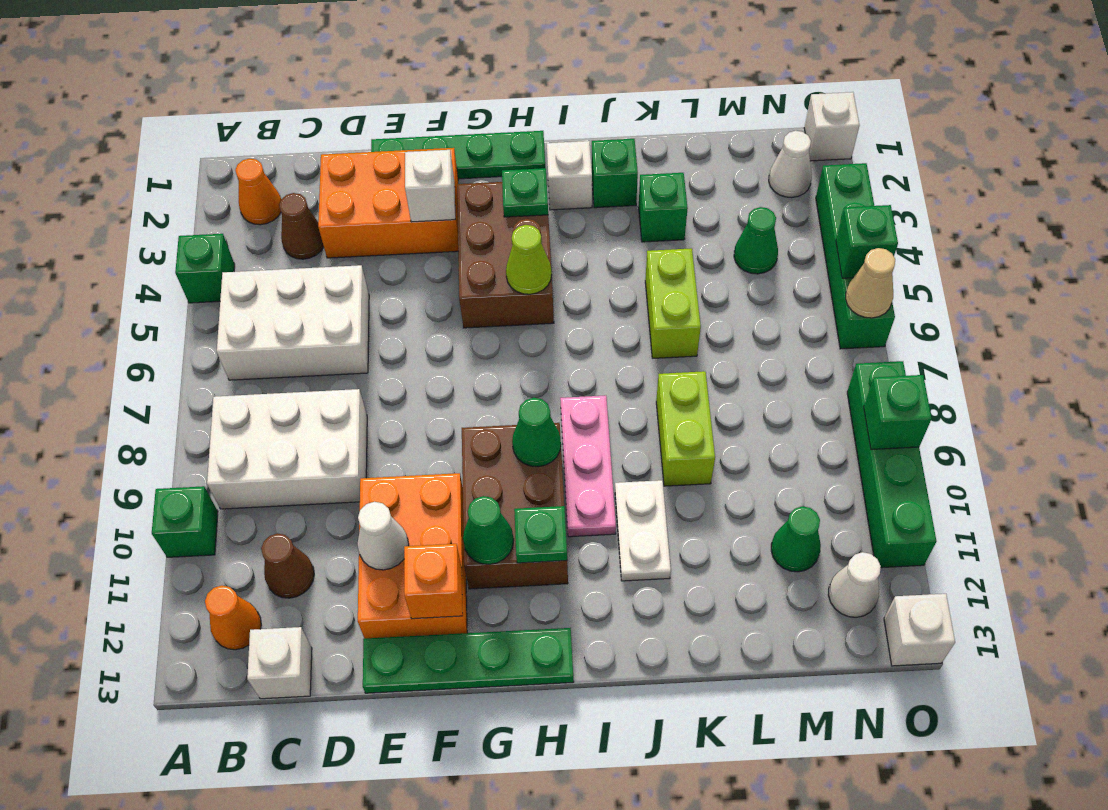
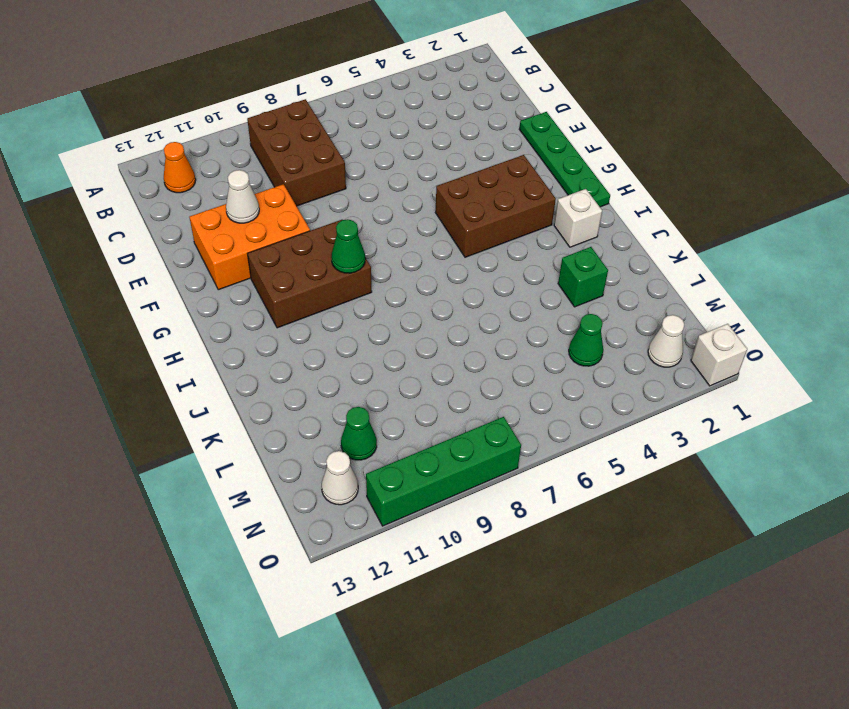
brown 2x3 brick [247,99,346,206] -> white 2x3 brick [207,389,367,509]
none -> green 1x1 brick [175,234,235,303]
none -> green 1x1 brick [152,486,218,557]
none -> orange 1x1 cone [235,159,281,225]
none -> white 2x3 brick [217,265,369,380]

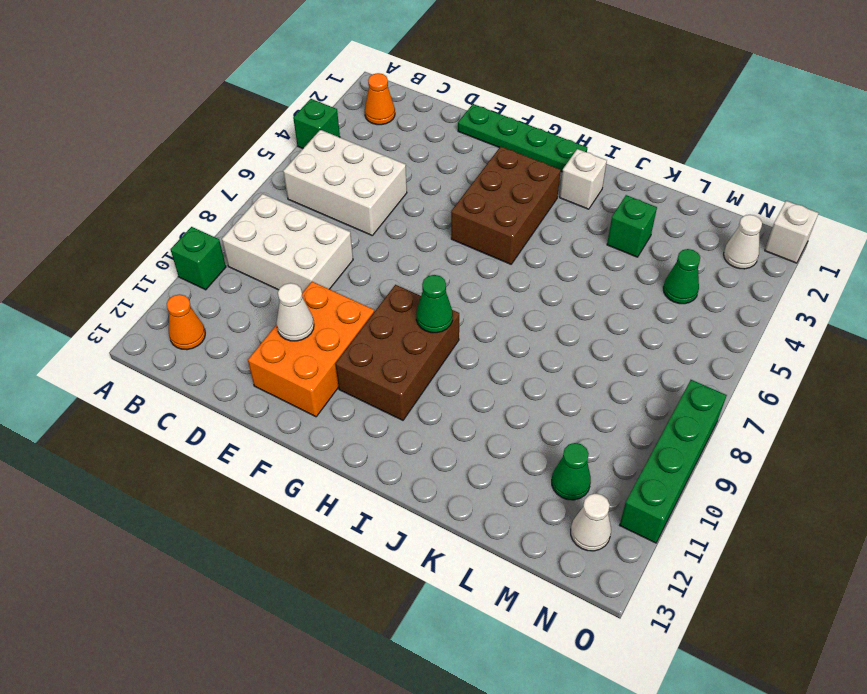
none -> brown 1x1 cone [279,193,324,259]
none -> brown 1x1 cone [261,533,314,598]
none -> white 1x1 brick [247,627,312,699]
none -> orange 2x3 brick [318,148,458,258]

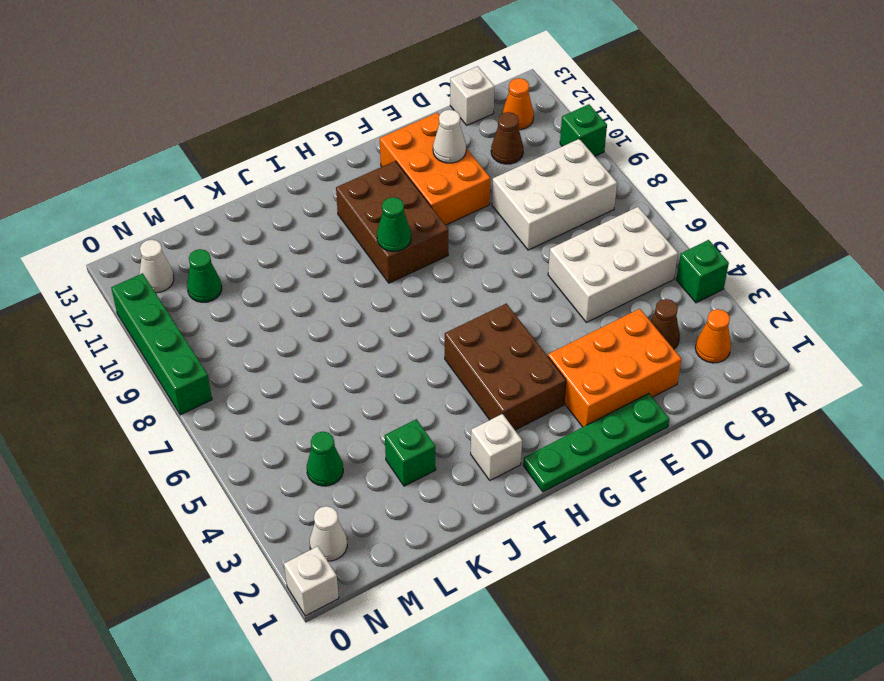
none -> green 1x4 plate [363,628,574,693]
none -> pink 1x3 plate [560,395,616,537]
none -> green 1x1 brick [592,139,638,208]
none -> white 1x2 plate [615,480,671,581]

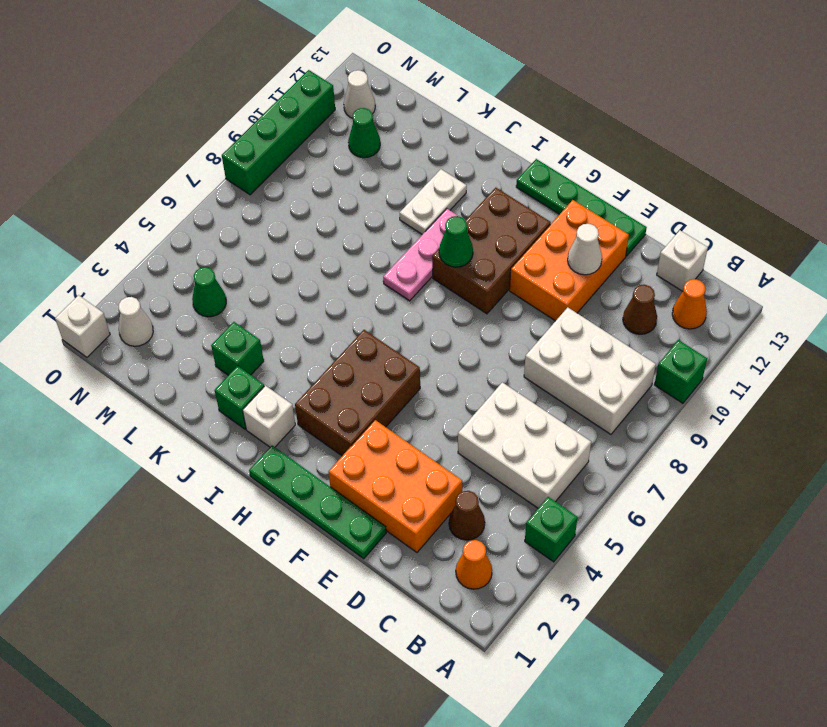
none -> lime 1x2 brick [645,248,701,358]
none -> lime 1x2 brick [656,371,715,486]
none -> green 1x4 brick [816,163,895,349]
none -> white 1x1 brick [884,594,955,666]

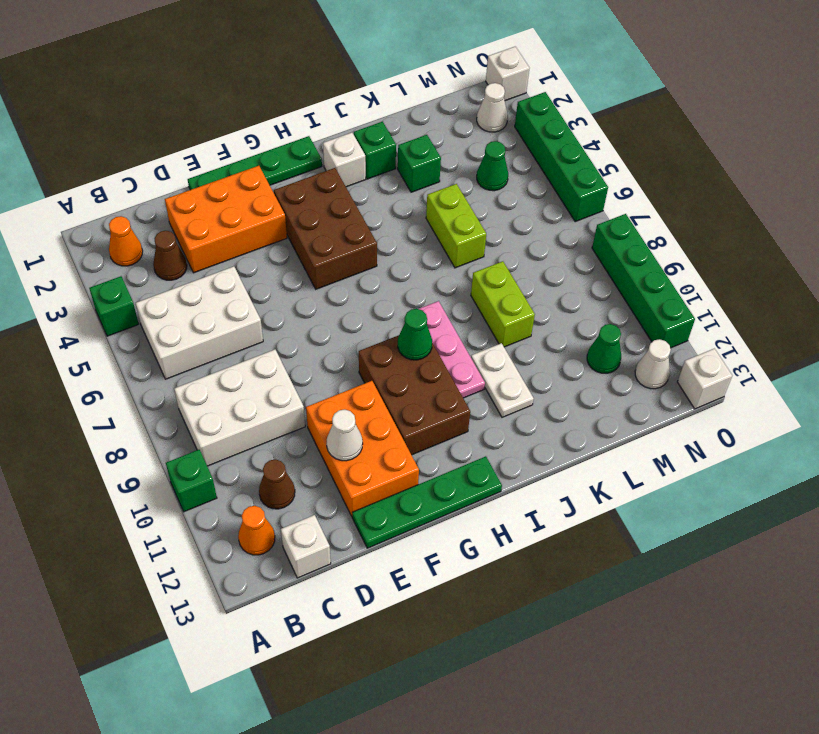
none -> white 1x1 brick [405,150,455,222]
none -> orange 1x1 brick [404,544,463,619]
none -> green 1x1 cone [463,496,514,564]
none -> green 1x1 plate [502,168,548,217]

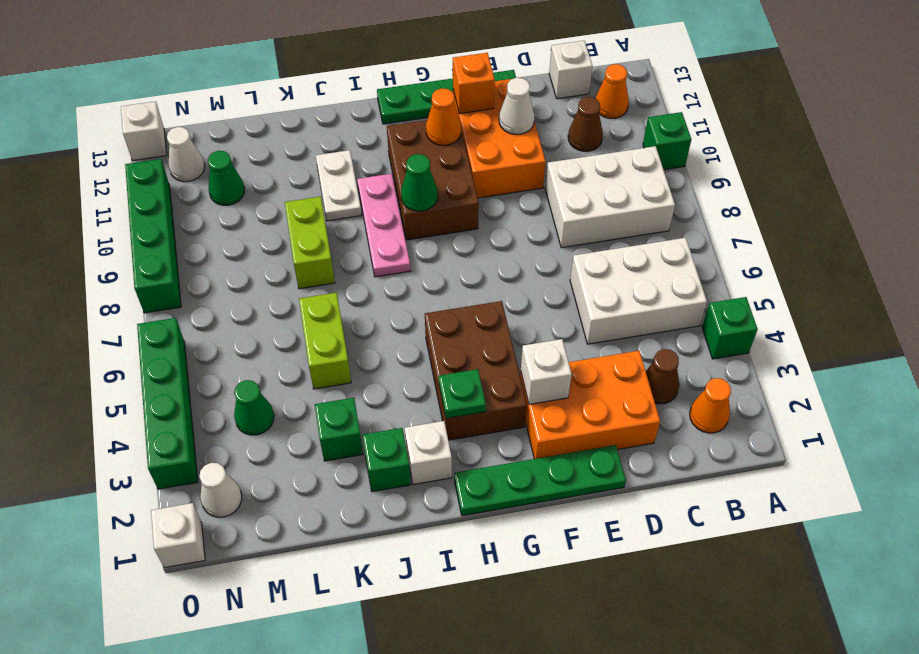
orange 1x1 cone [426,88,461,145] -> green 1x1 cone [463,496,514,564]
none -> lime 1x1 cone [506,225,552,294]
none -> green 1x1 plate [514,506,567,563]
none -> green 1x1 brick [836,205,898,278]
none -> tan 1x1 cone [846,248,895,318]

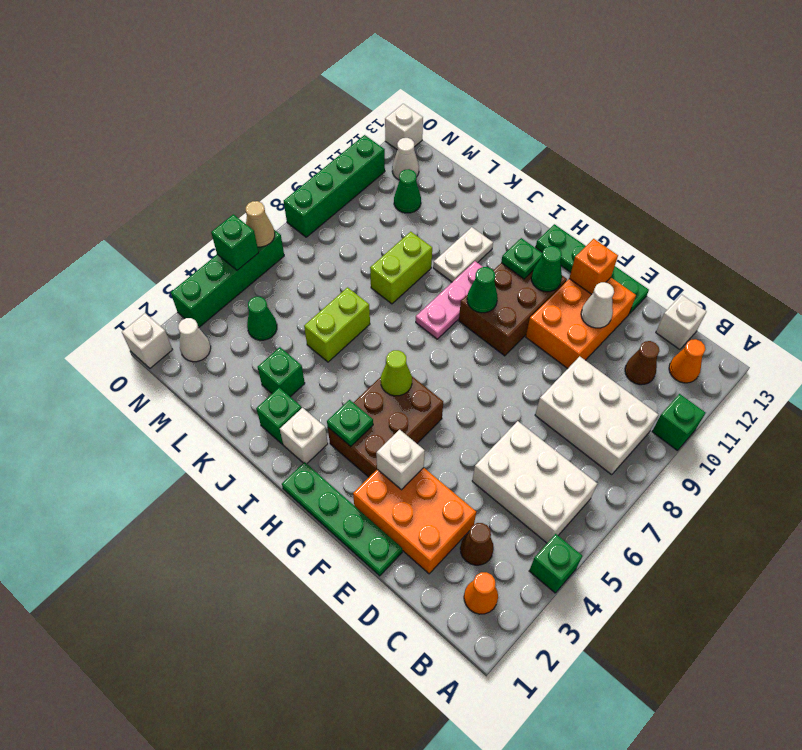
none -> green 1x1 brick [864,375,932,450]

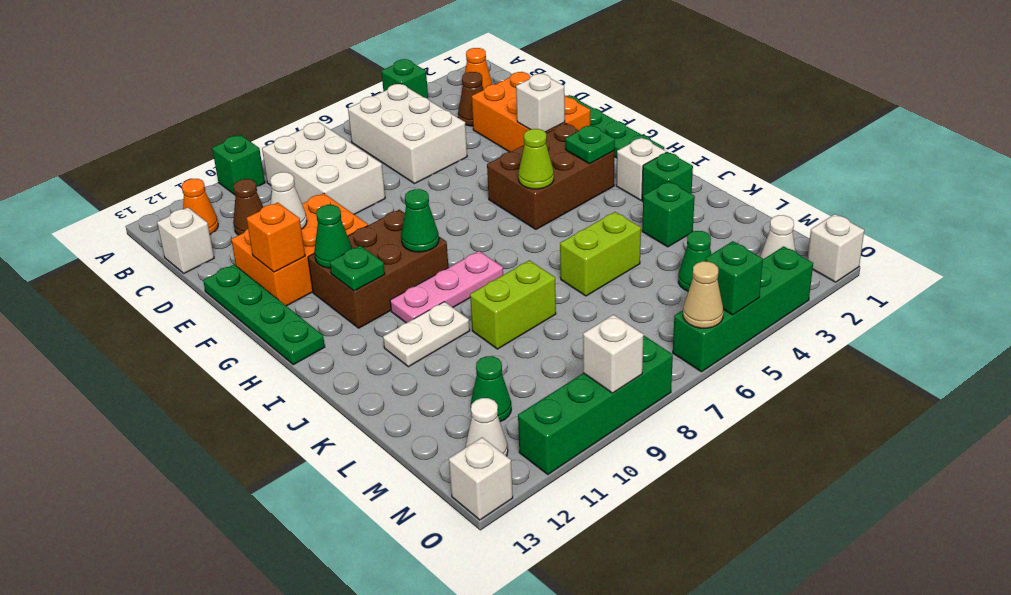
white 1x1 brick [583,315,644,393] -> green 1x1 brick [864,375,932,450]

